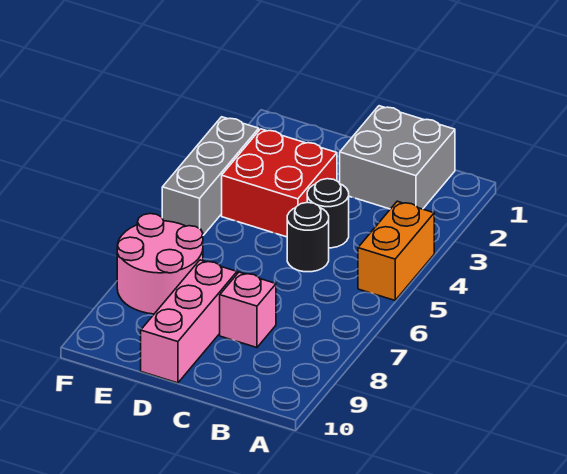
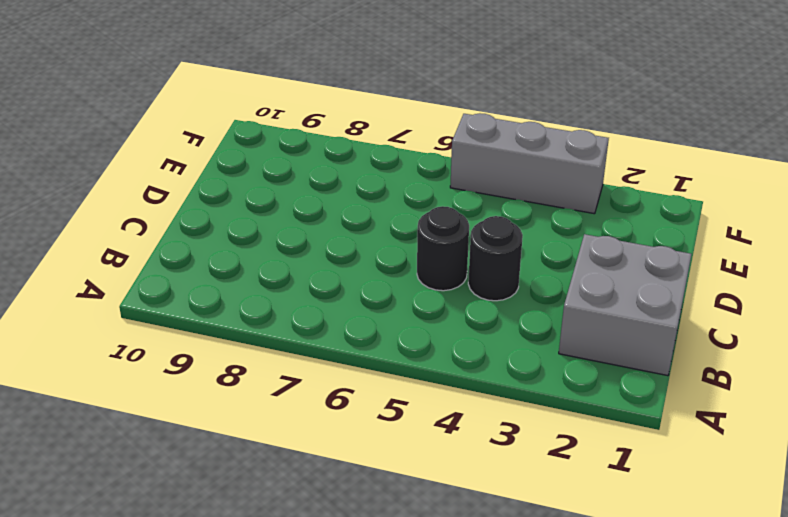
none -> orange 1x2 brick [358,201,434,300]
none -> pink 1x1 brick [220,272,276,348]

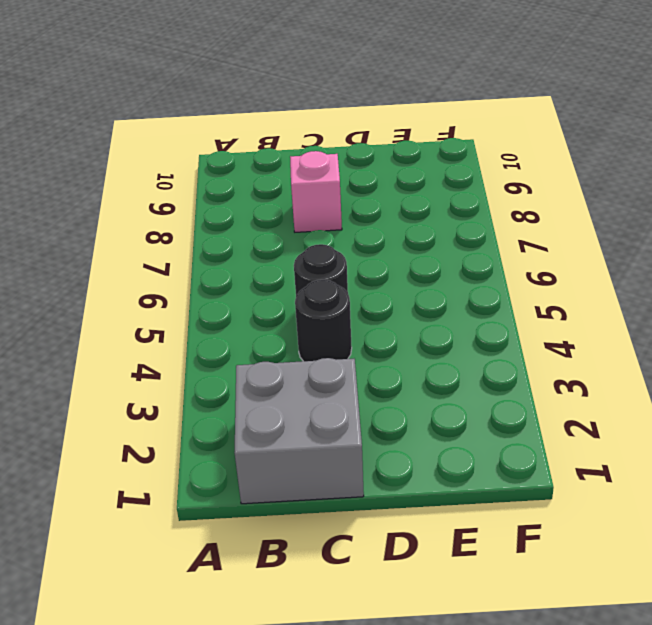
none -> orange 1x2 brick [358,201,434,300]
none -> red 2x2 brick [222,129,337,237]

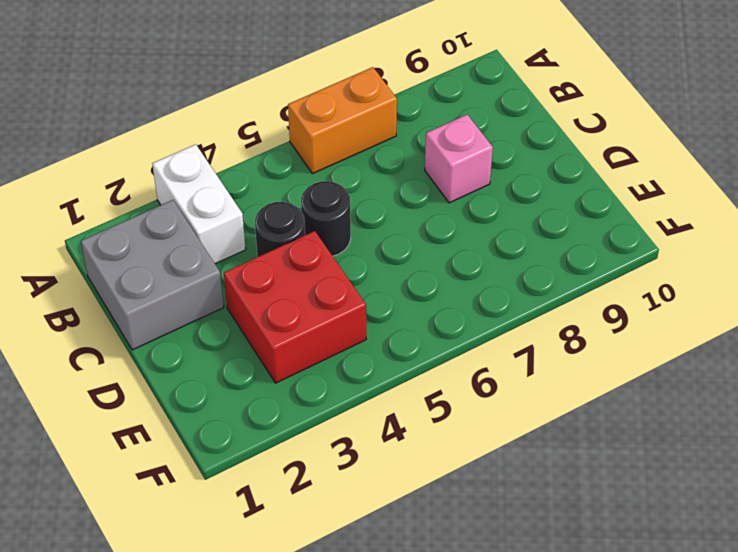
white 1x2 brick [152,144,246,264] -> none
orange 1x2 brick [288,67,397,174] -> orange 1x2 brick moved to [358,201,434,300]
none -> pink 1x3 brick [141,260,237,383]
none -> pink 2x2 round brick [117,214,203,314]

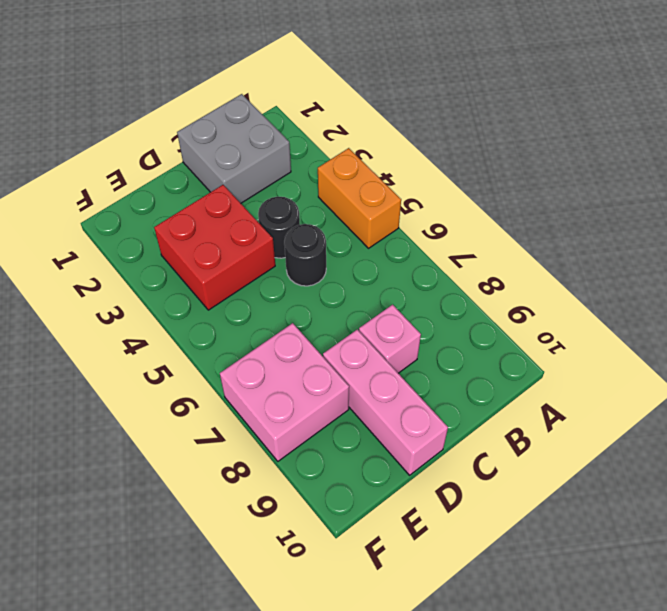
pink 2x2 brick [220,323,349,461] -> pink 2x2 round brick [117,214,203,314]
none -> grey 1x3 brick [162,117,259,235]

